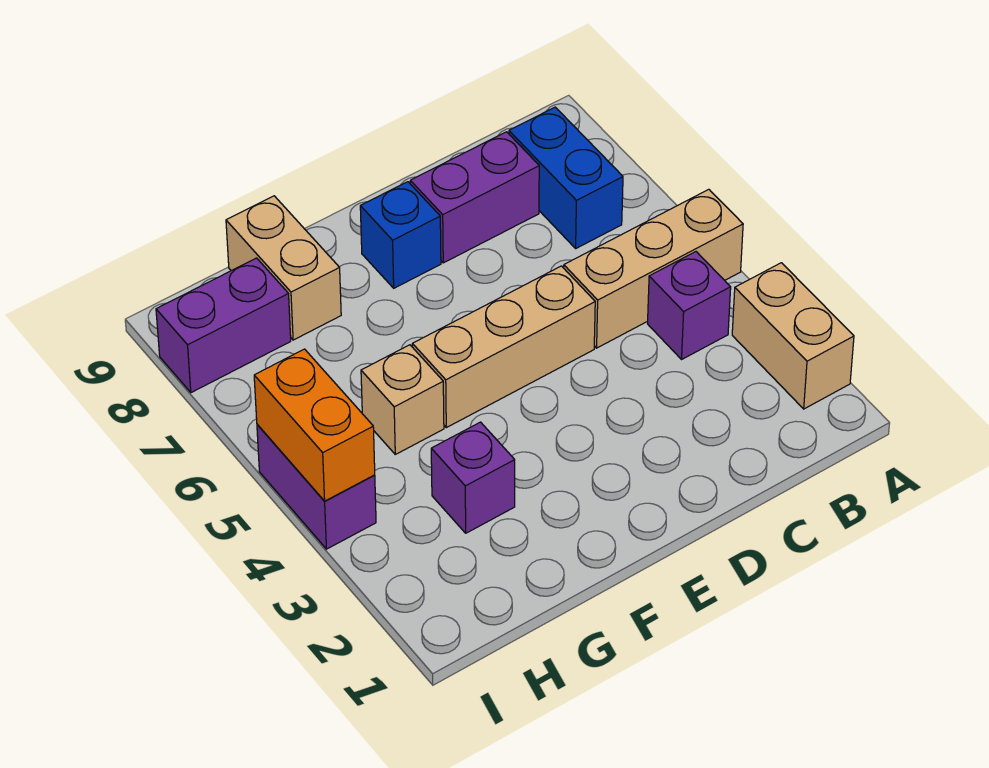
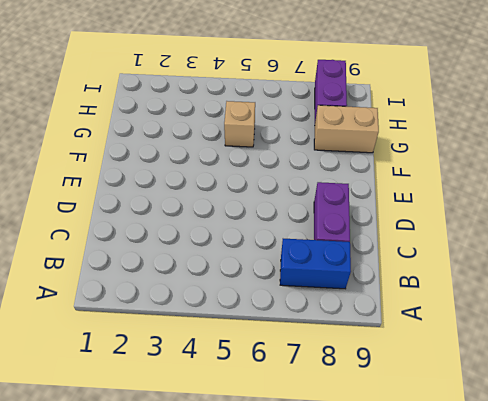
none -> tan 1x2 brick [732,263,854,409]
none -> tan 1x3 brick [564,189,743,348]
none -> purple 1x1 brick [648,252,731,359]

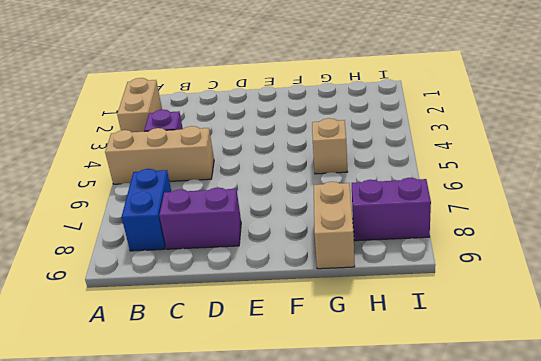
none -> tan 1x3 brick [412,266,595,428]
none -> blue 1x1 brick [360,182,441,288]
none -> purple 1x1 brick [431,422,515,533]

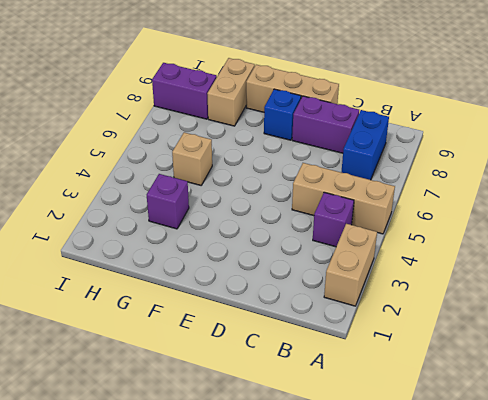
tan 1x3 brick [246,65,339,112] -> tan 1x3 brick moved to [412,266,595,428]
none -> purple 1x2 brick [257,425,376,549]
none -> orange 1x2 brick [254,349,375,501]

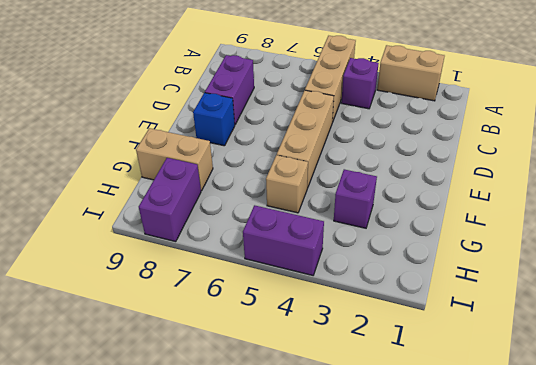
none -> blue 1x2 brick [509,107,623,248]
none -> orange 1x2 brick [254,349,375,501]

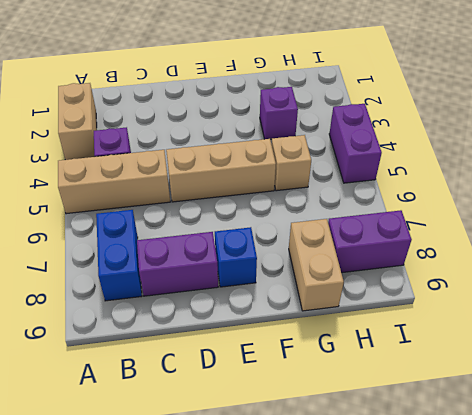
none -> orange 1x2 brick [254,349,375,501]

